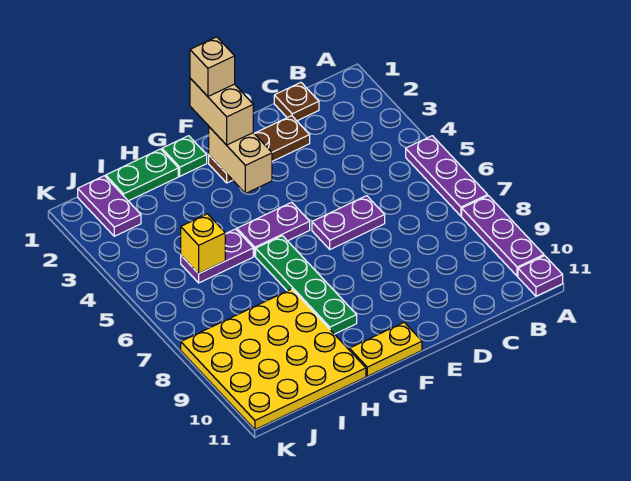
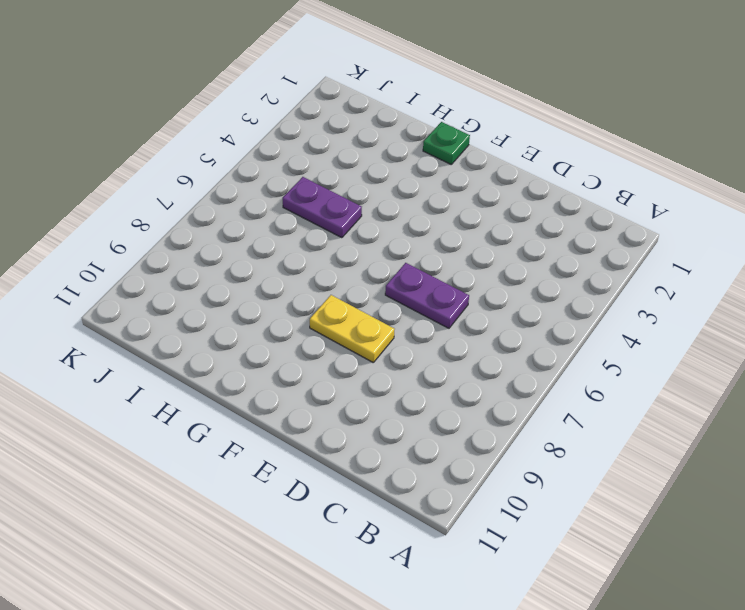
yellow 1x2 plate [310,295,395,362] -> yellow 1x2 plate moved to [349,322,422,376]
none -> purple 1x3 plate [406,136,488,216]
none -> purple 1x3 plate [462,196,544,276]
none -> purple 1x1 plate [518,256,563,296]

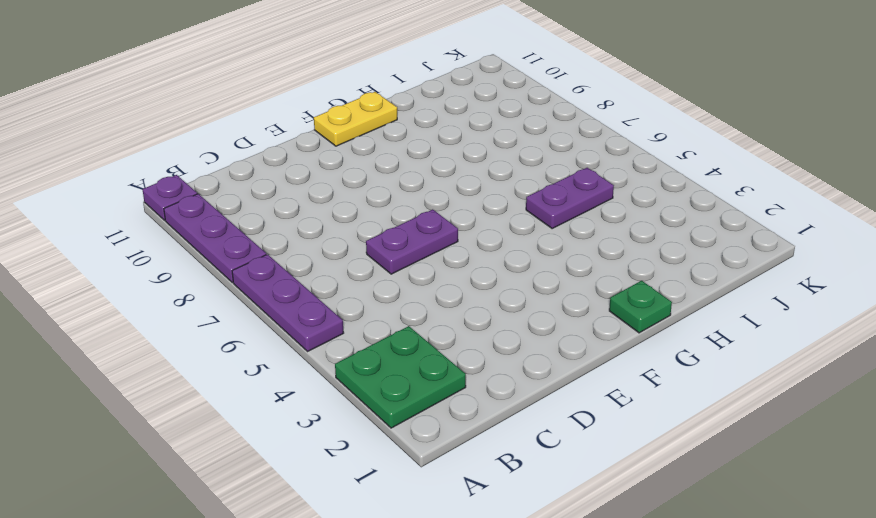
green 2x2 plate [335,326,466,428] -> none
none -> brown 1x1 plate [274,83,319,121]
none -> brown 1x3 plate [209,116,310,183]
none -> purple 1x2 plate [237,202,310,256]

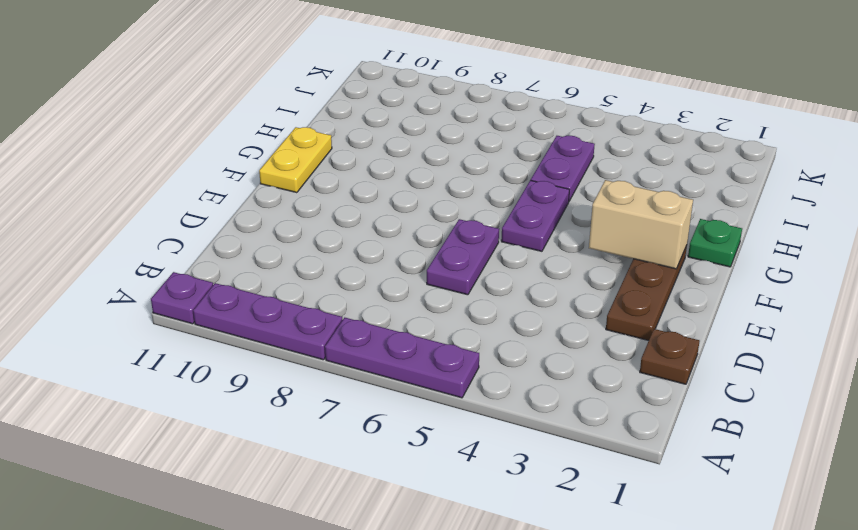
none -> green 1x4 plate [256,236,357,334]
none -> green 1x2 plate [106,149,178,201]
none -> yellow 4x4 plate [181,289,366,430]

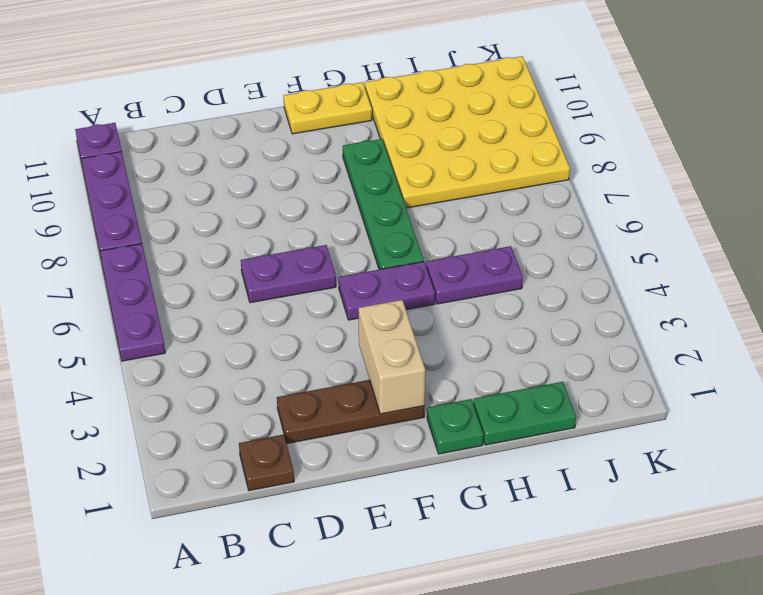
none -> purple 1x2 plate [78,176,141,236]
none -> yellow 1x1 brick [181,214,225,274]
none -> tan 1x2 brick [190,78,253,145]

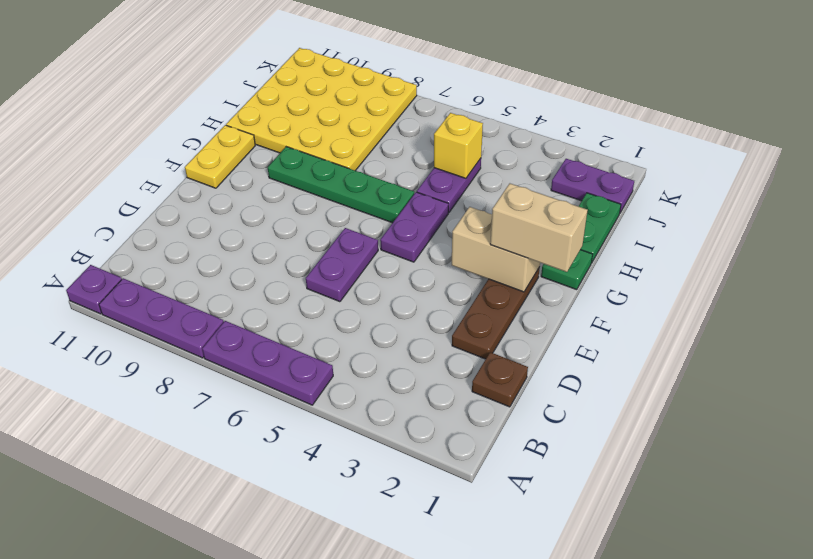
none -> tan 1x1 brick [190,37,235,96]

